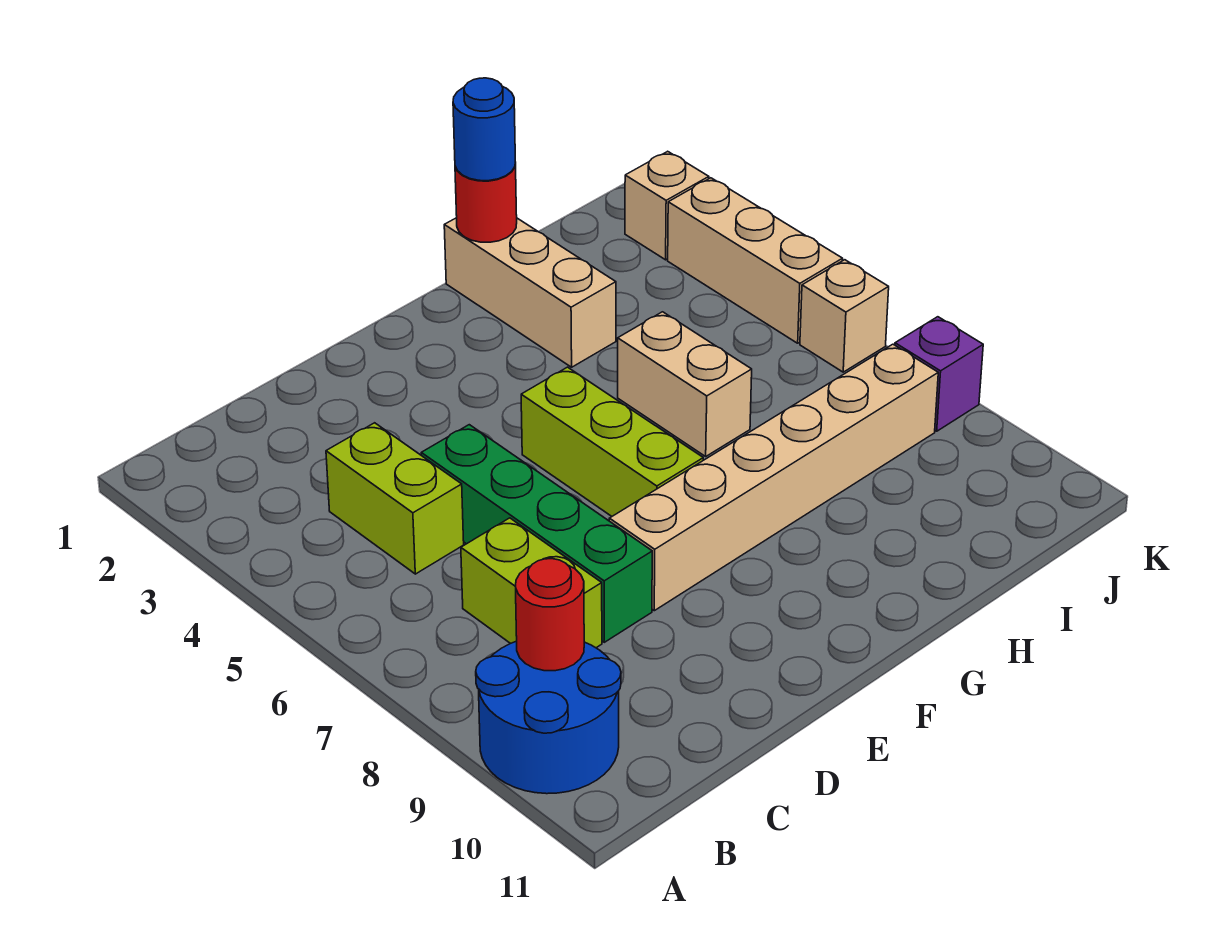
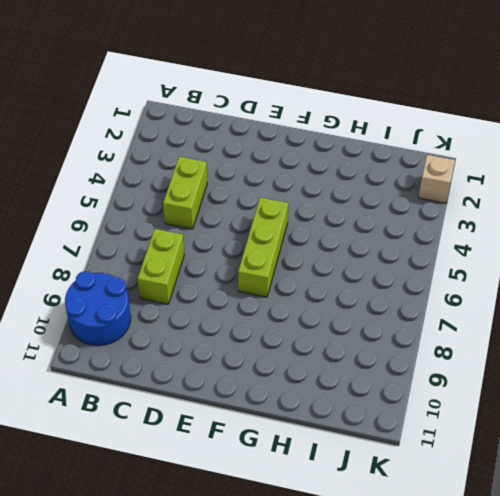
none -> green 1x4 brick [421,425,652,642]
none -> tan 1x6 brick [609,344,938,611]
none -> tan 1x3 brick [444,218,616,367]

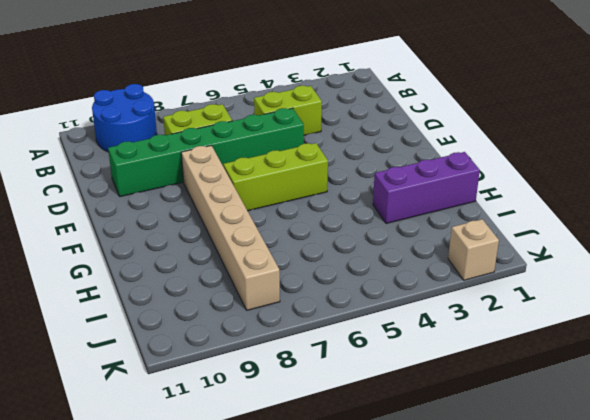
green 1x6 brick [108,108,304,197] -> green 1x4 brick [421,425,652,642]
purple 1x3 brick [373,152,480,224] -> tan 1x3 brick [444,218,616,367]
none -> tan 1x2 brick [618,312,752,456]
none -> tan 1x3 brick [668,178,843,343]
none -> tan 1x1 brick [800,260,889,372]

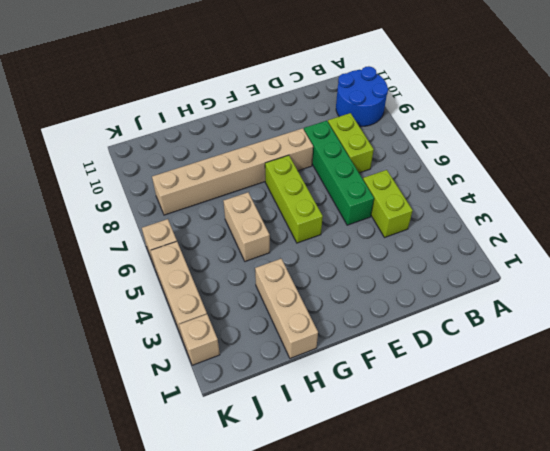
none -> purple 1x1 brick [895,317,983,431]
none -> red 1x1 round brick [516,559,584,671]
none -> red 1x1 round brick [455,162,517,242]

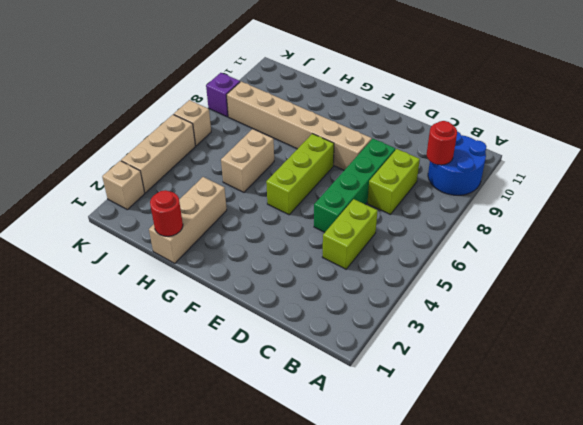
none -> blue 1x1 round brick [453,78,515,181]

